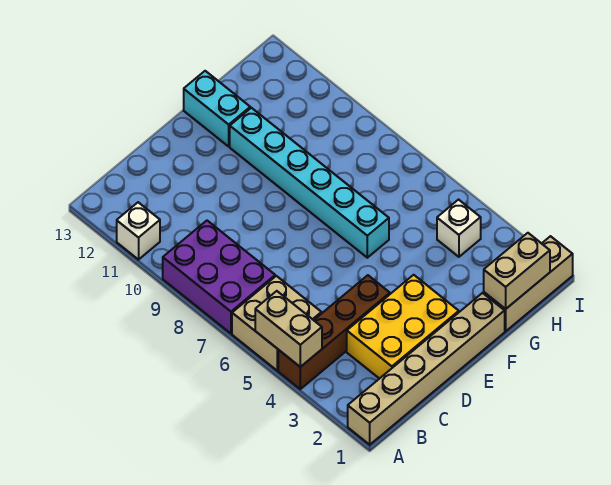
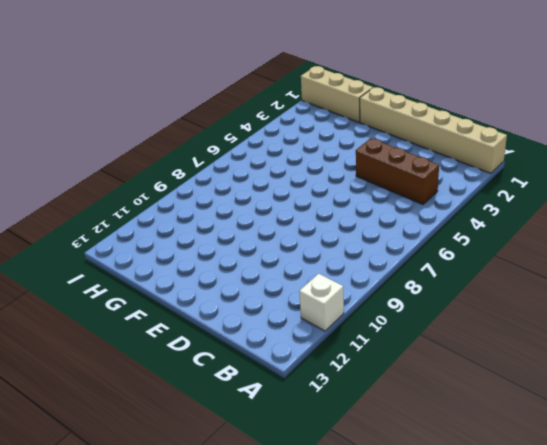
brown 1x3 brick [356,138,439,204] -> brown 1x4 brick [278,275,390,389]
none -> tan 2x2 brick [232,276,321,371]
none -> purple 2x3 brick [163,221,275,334]
none -> yellow 2x3 brick [347,275,459,379]

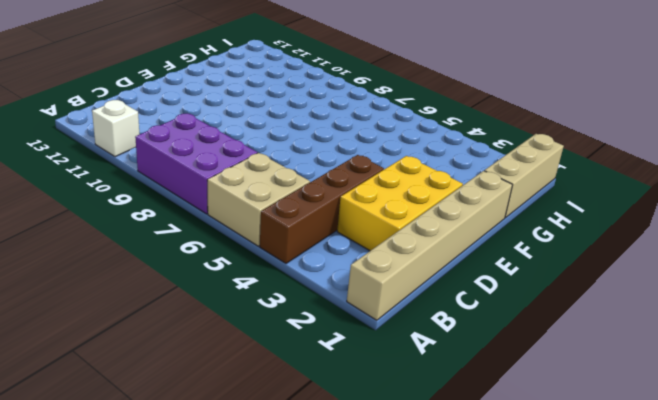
none -> cyan 1x6 brick [230,108,389,258]
none -> cyan 1x2 brick [184,71,250,146]
none -> white 1x1 brick [437,200,481,257]

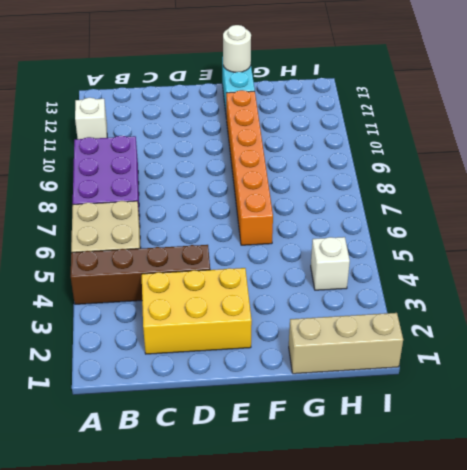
orange 1x6 brick [226,90,273,245] -> cyan 1x6 brick [230,108,389,258]
white 1x1 round brick [223,25,251,72] -> none
none -> tan 1x6 brick [348,293,505,445]
none -> tan 1x2 brick [255,291,322,367]
none -> tan 1x2 brick [484,233,550,309]

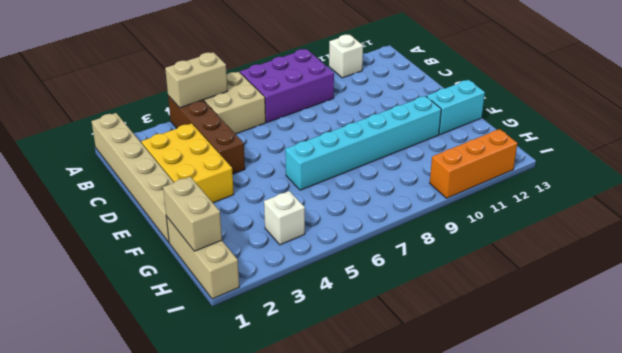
orange 1x3 brick [430,129,517,198] -> none

